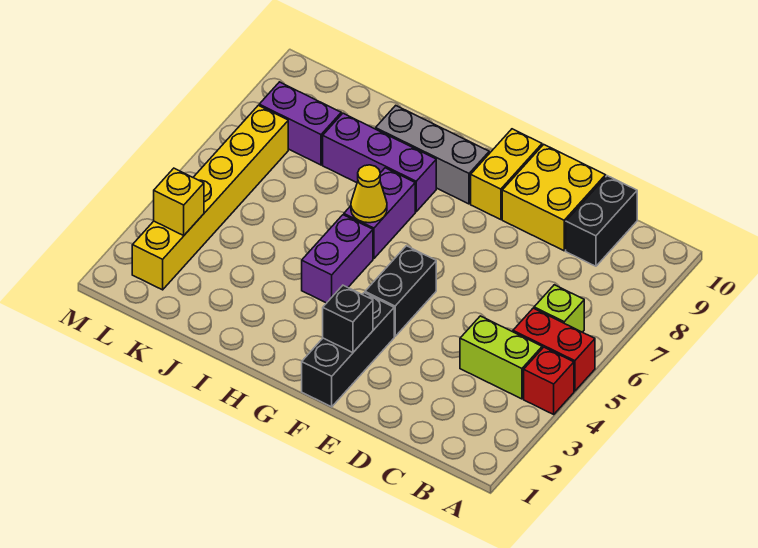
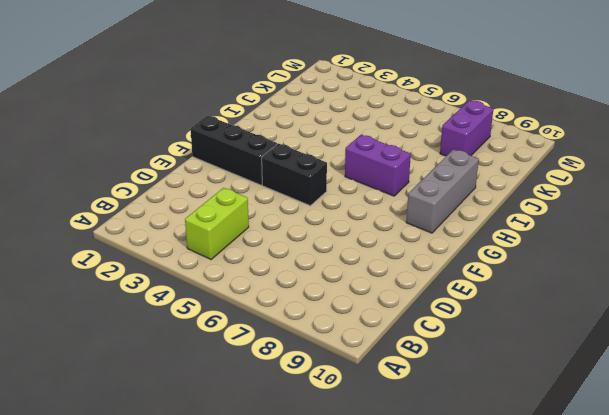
none -> red 1x1 brick [524,347,574,414]
none -> red 1x2 brick [513,308,595,391]
none -> lime 1x1 brick [534,285,584,332]

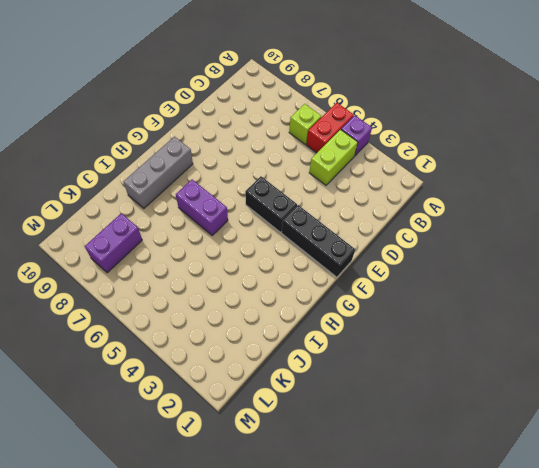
purple 1x1 brick [341,116,372,156] -> red 1x1 brick [524,347,574,414]
none -> black 1x2 brick [566,176,637,266]
none -> yellow 2x2 brick [502,144,606,251]
none -> yellow 1x2 brick [471,129,542,220]

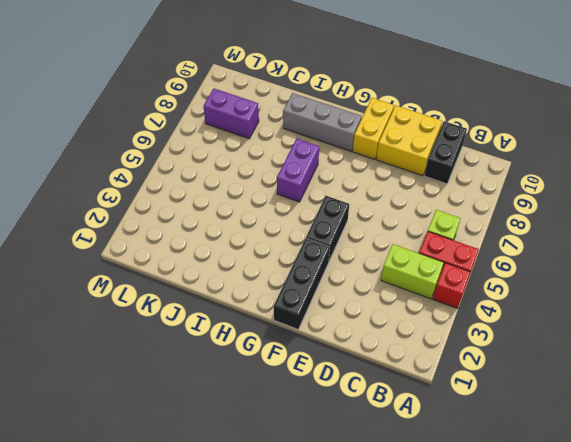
none -> purple 1x2 brick [302,215,373,303]
none -> purple 1x3 brick [323,113,436,212]
none -> yellow 1x6 brick [132,105,288,290]

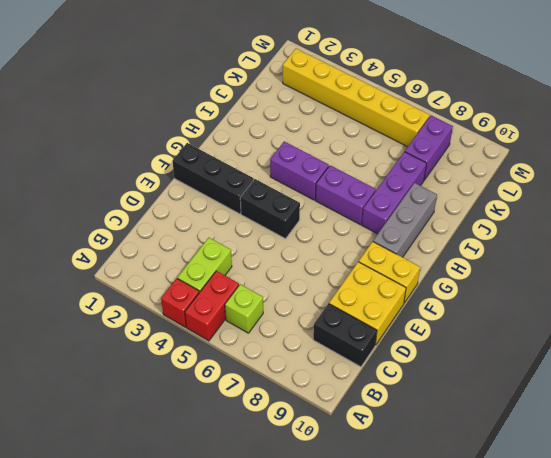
none -> black 1x1 brick [323,285,373,353]
none -> yellow 1x1 cone [351,165,387,223]
none -> yellow 1x1 brick [154,168,204,235]

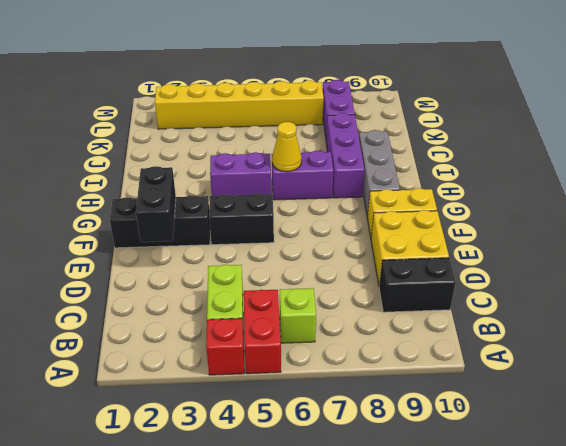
black 1x2 brick [136,166,176,242] -> black 1x1 brick [323,285,373,353]
none -> yellow 1x1 brick [154,168,204,235]

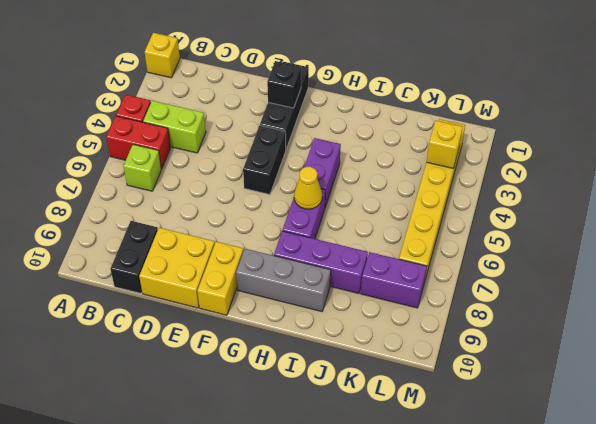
yellow 1x1 brick [145,33,180,78] -> none

